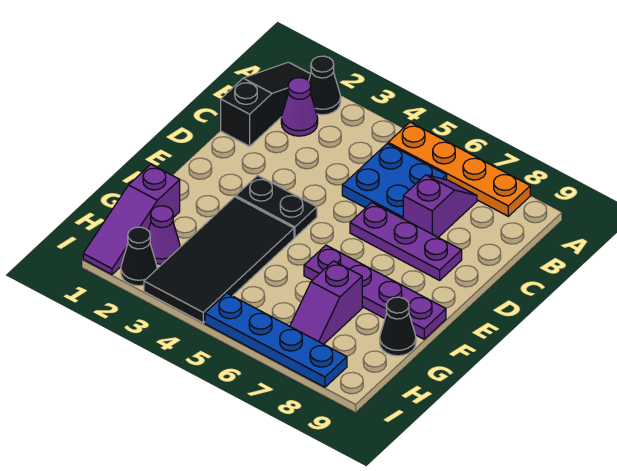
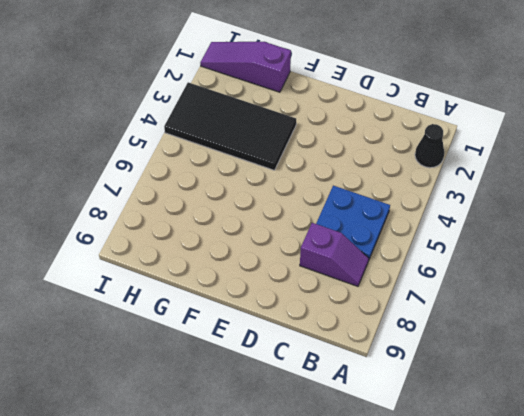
none -> black 1x3 slope [221,62,311,146]
none -> orange 1x4 plate [388,122,530,216]
none -> purple 1x1 cone [281,78,318,136]

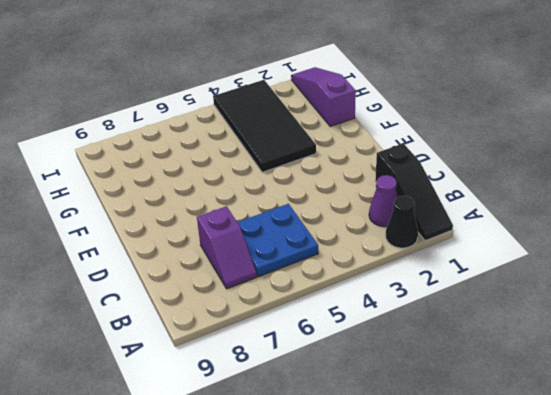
none -> orange 1x4 plate [388,122,530,216]
none -> purple 1x3 plate [350,202,462,280]
none -> black 1x2 plate [236,175,317,237]

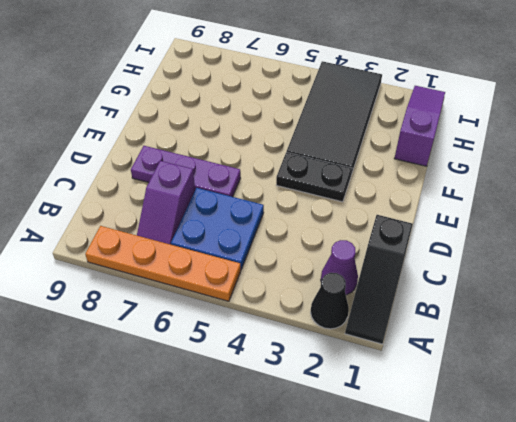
none -> purple 1x4 plate [304,245,446,339]
none -> purple 1x2 slope [290,261,362,344]
none -> black 1x1 cone [380,297,416,356]

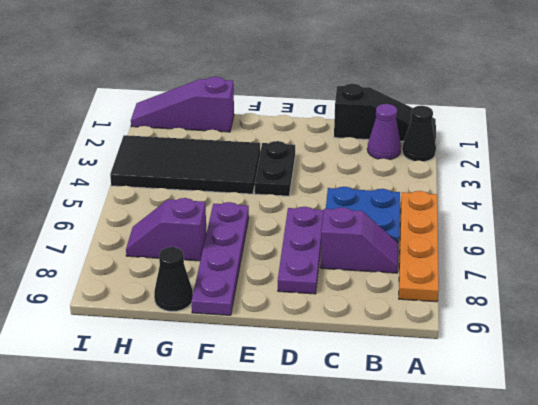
none -> purple 1x1 cone [148,206,180,264]
none -> black 1x1 cone [121,227,157,286]
none -> blue 1x4 plate [205,293,347,387]

